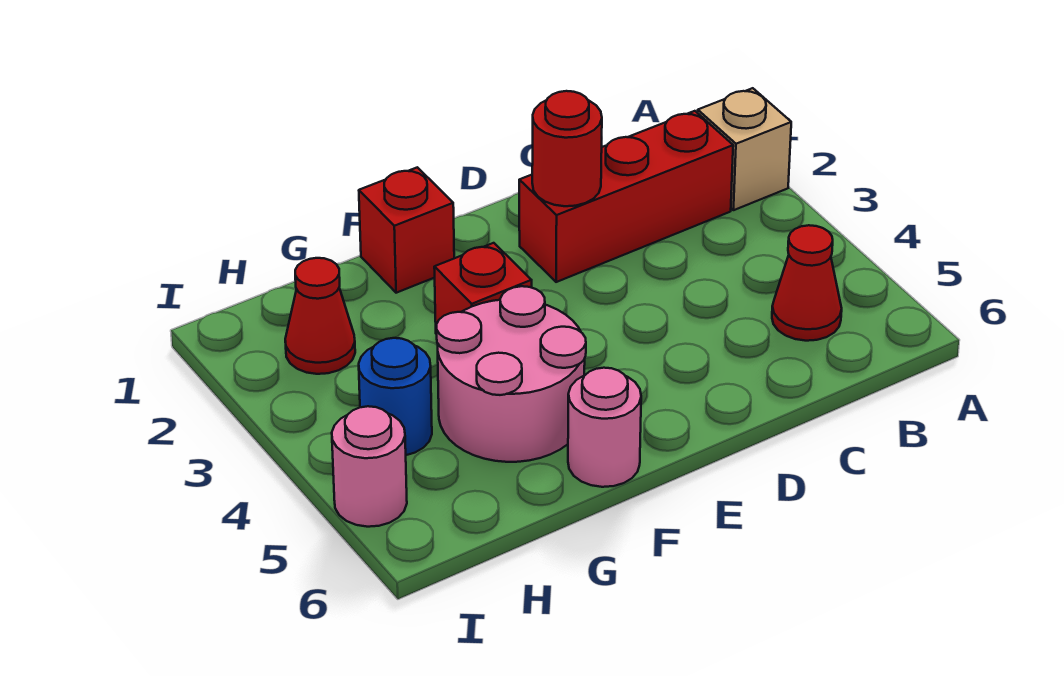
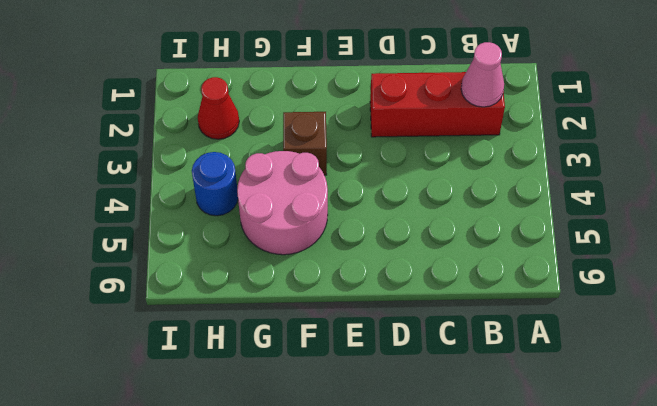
pink 1x1 cone [461,42,504,107] -> none
brown 1x1 brick [283,112,327,175] -> red 1x1 brick [434,243,532,334]
none -> tan 1x1 brick [698,88,791,210]
none -> red 1x1 cone [772,225,842,341]

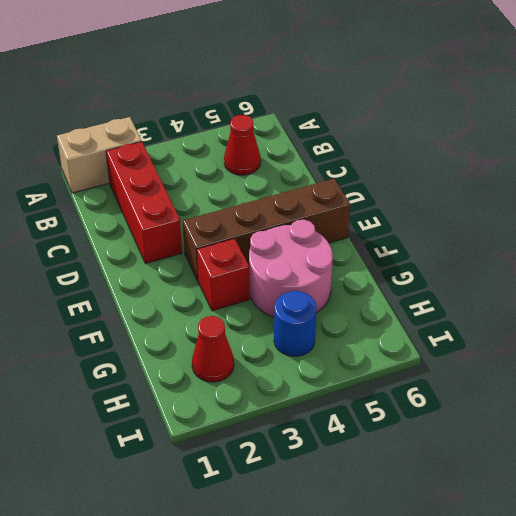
tan 1x2 brick [57,117,142,193] -> tan 1x1 brick [698,88,791,210]
brown 1x4 brick [183,178,350,280] -> none
none -> red 1x1 brick [359,167,454,293]
none -> pink 1x1 round brick [568,368,641,487]

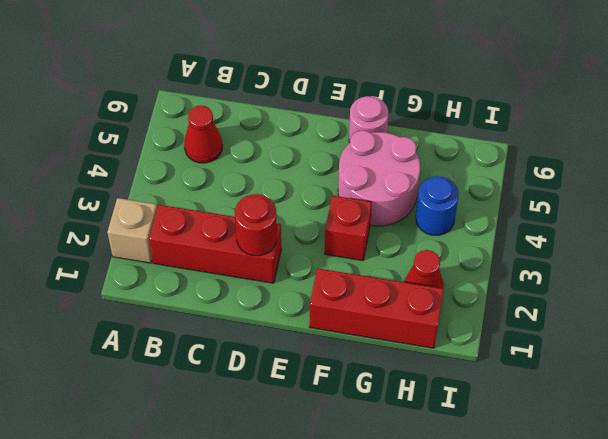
red 1x3 brick [310,268,444,348] -> red 1x1 brick [359,167,454,293]
none -> pink 1x1 round brick [332,406,407,527]

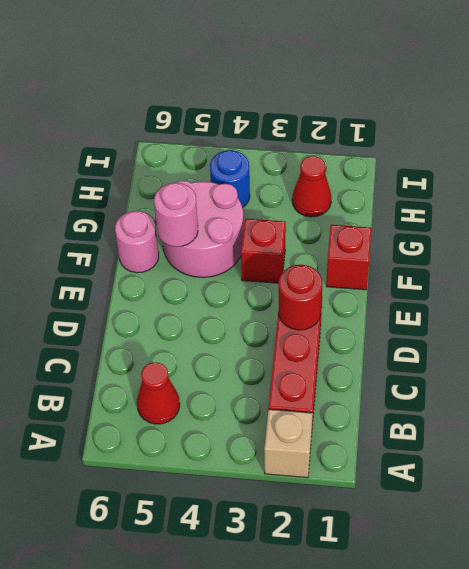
pink 1x1 round brick [154,183,198,247] -> pink 1x1 round brick moved to [332,406,407,527]

